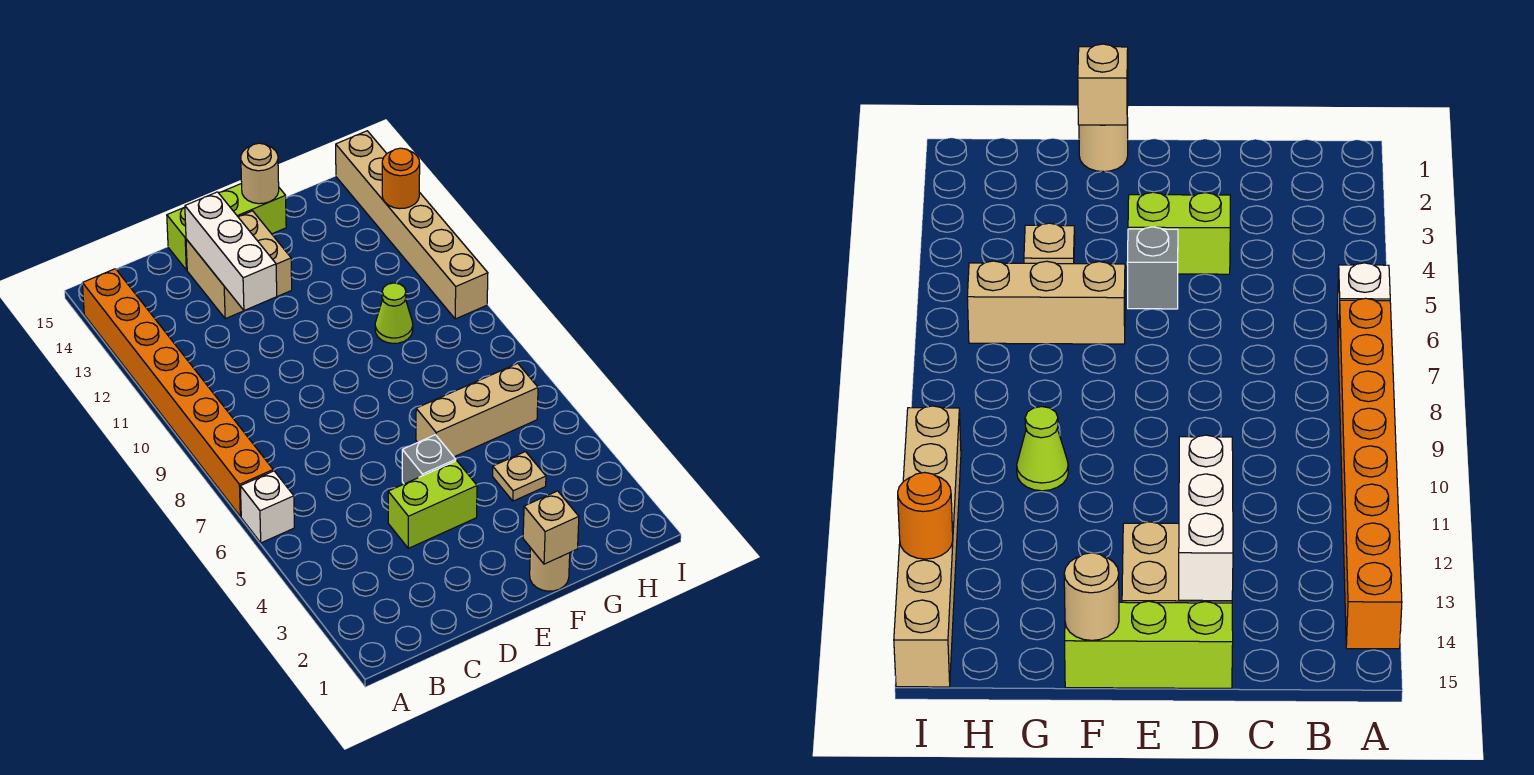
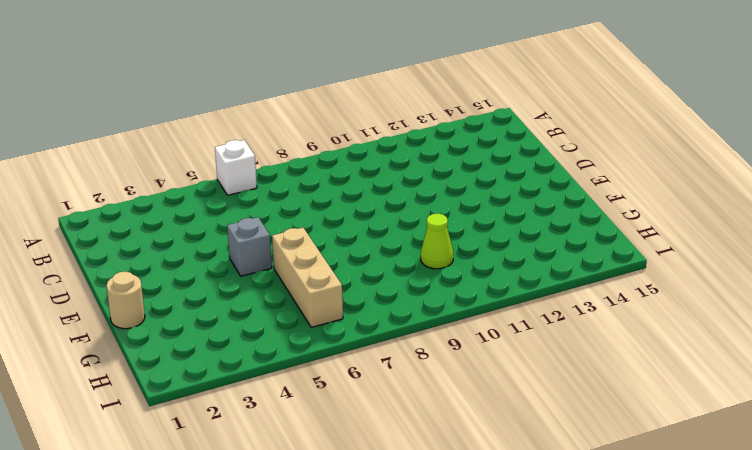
none -> orange 1x8 brick [82,269,273,517]
none -> lime 1x2 brick [388,461,477,548]
none -> tan 2x2 brick [186,211,292,319]

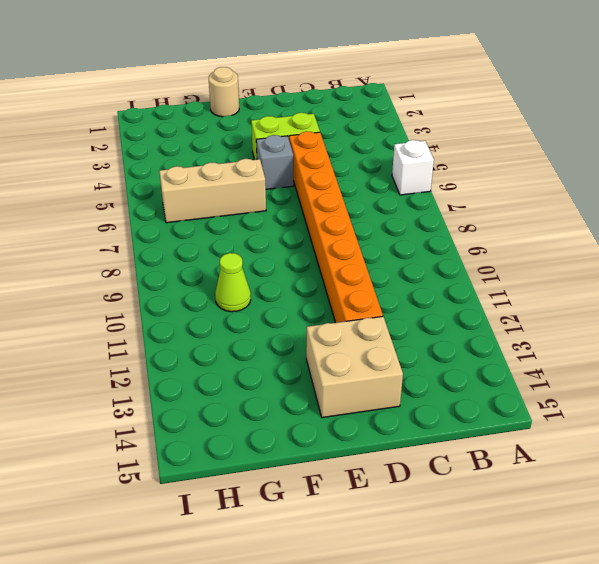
orange 1x8 brick [289,131,383,323] -> orange 1x8 brick moved to [82,269,273,517]
none -> lime 1x3 brick [167,183,286,270]
none -> tan 1x1 plate [493,452,546,501]
none -> tan 1x6 brick [336,131,488,319]

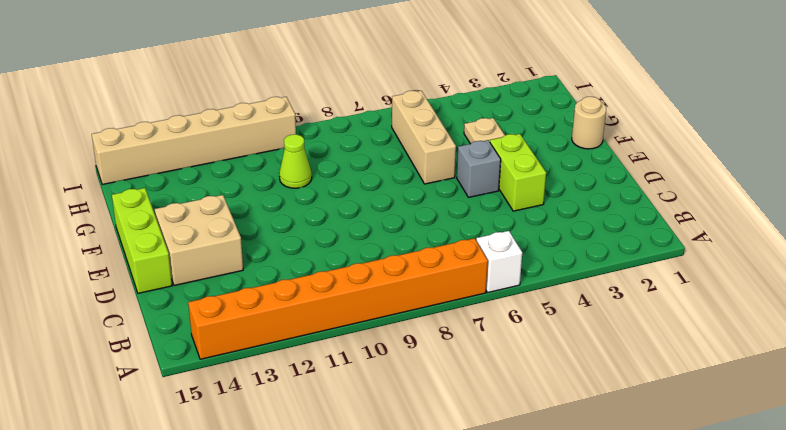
none -> white 1x3 brick [185,192,277,311]
none -> tan 1x1 brick [523,491,579,564]
none -> tan 1x1 round brick [241,143,279,204]

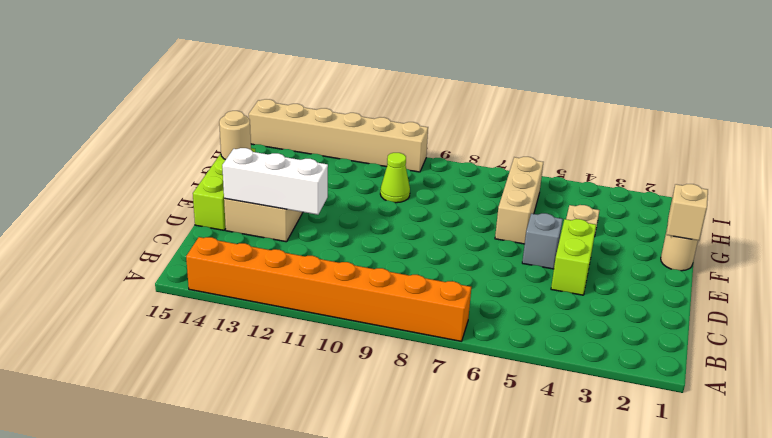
none -> white 1x1 brick [240,471,294,543]
none -> orange 1x1 round brick [382,148,420,209]

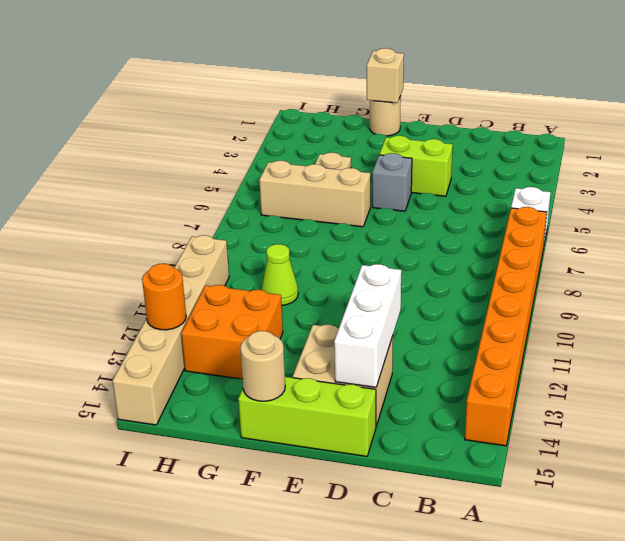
orange 2x2 brick [181,285,283,379] -> none

